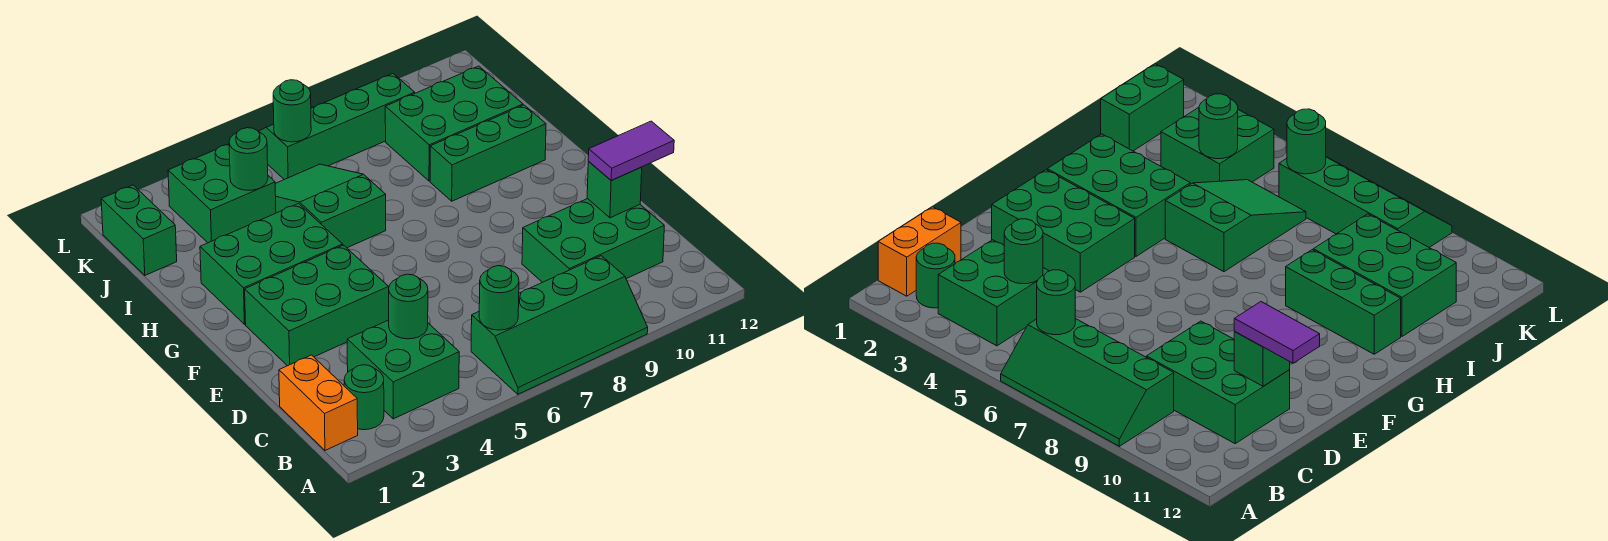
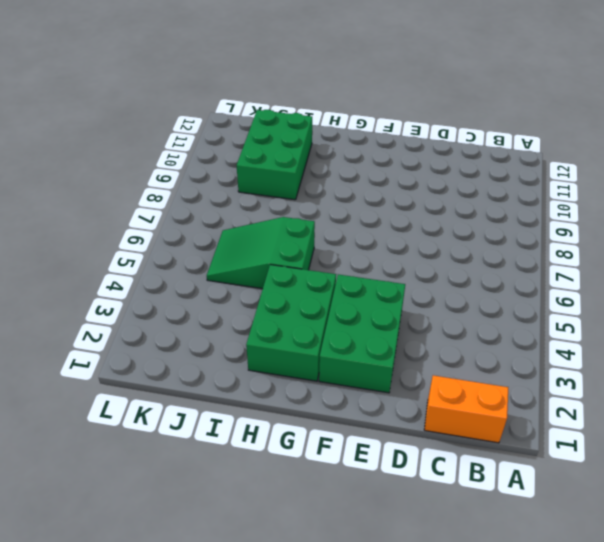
none -> green 2x4 slope [471,256,648,394]
none -> green 1x1 round brick [344,365,384,430]
none -> green 2x2 brick [347,320,459,419]

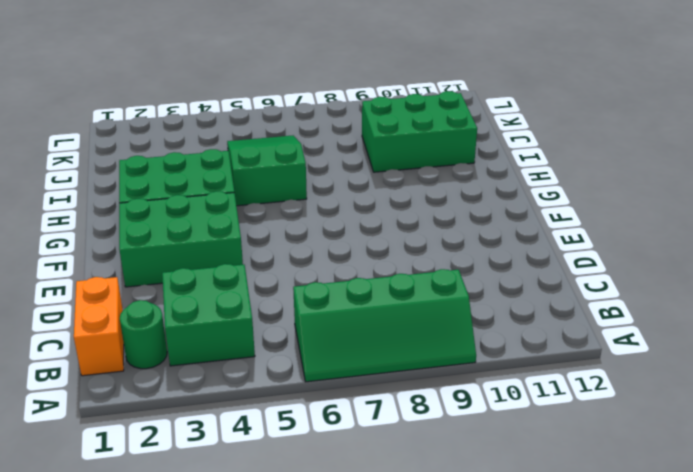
none -> green 2x3 brick [522,199,664,282]
none -> green 1x3 brick [430,105,546,201]
none -> green 1x2 brick [101,185,177,275]

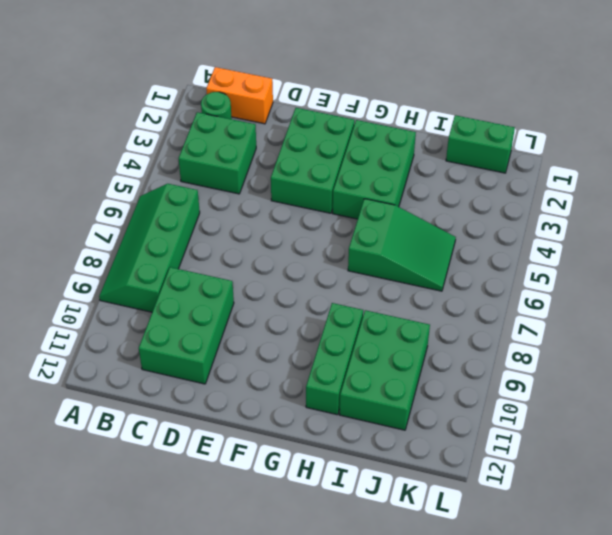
none -> green 2x2 brick [168,144,276,243]
none -> green 2x4 slope [258,74,415,180]
none -> green 1x1 round brick [479,266,519,330]

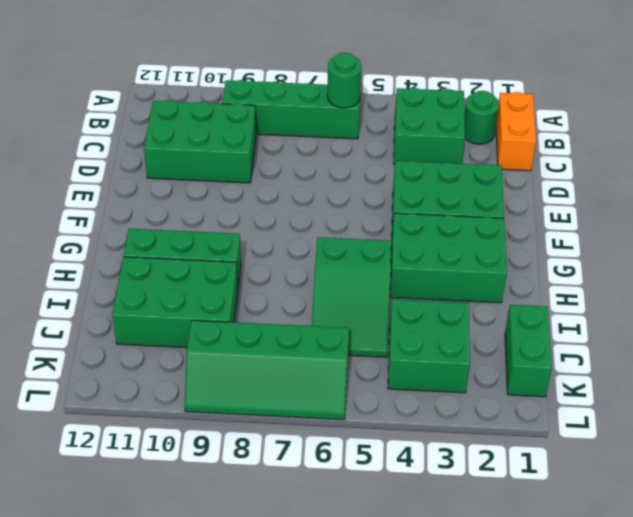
none -> green 1x1 round brick [389,274,428,339]
none -> green 1x1 brick [587,162,642,218]
none -> green 1x1 round brick [229,128,268,190]

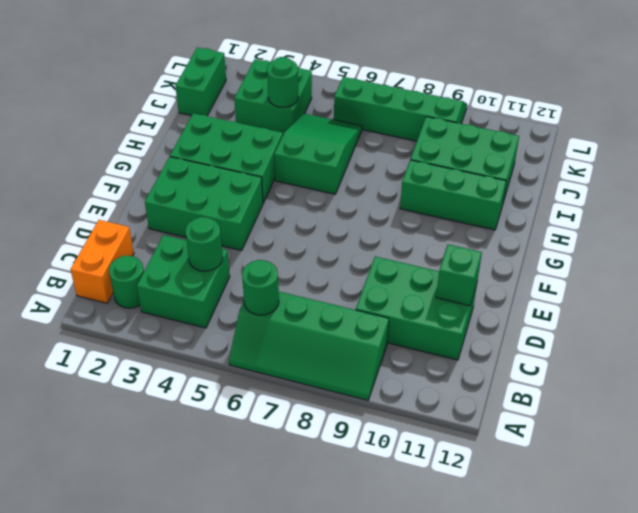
none -> green 1x1 round brick [273,80,311,142]
none -> purple 1x2 tile [588,121,674,180]

